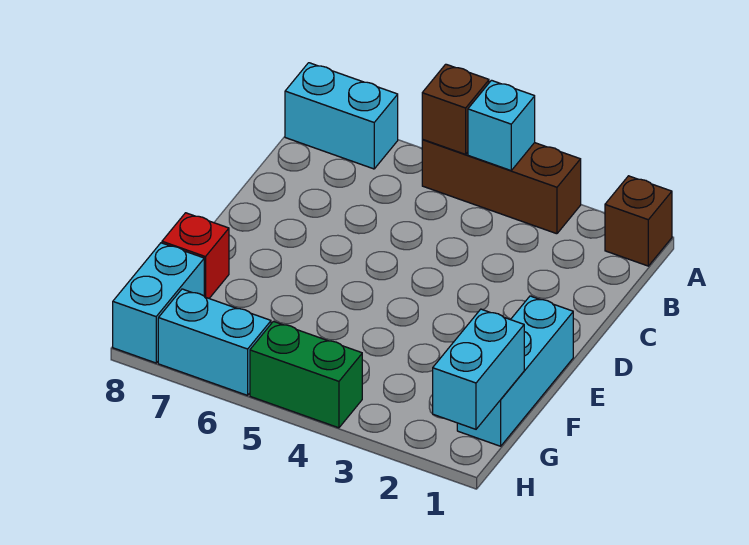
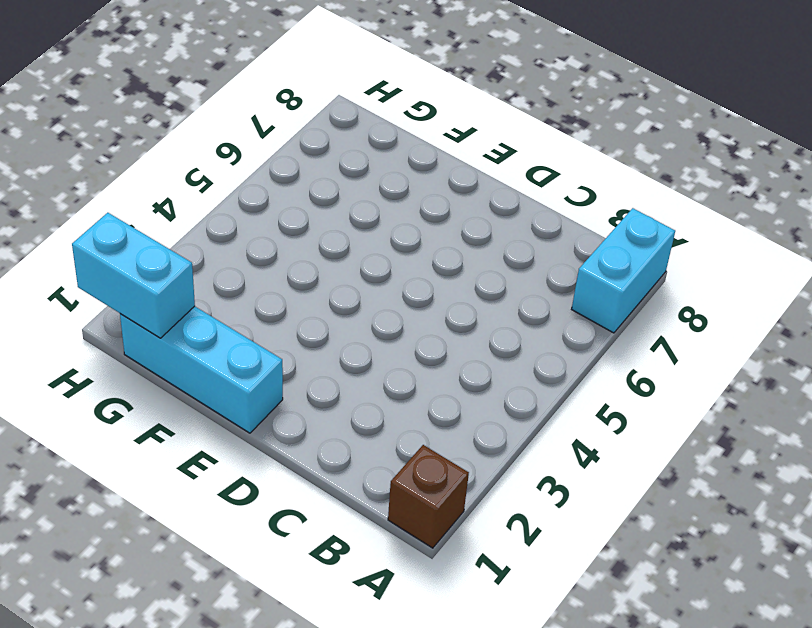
none -> brown 1x3 brick [422,139,581,234]
none -> red 1x1 brick [162,213,229,298]

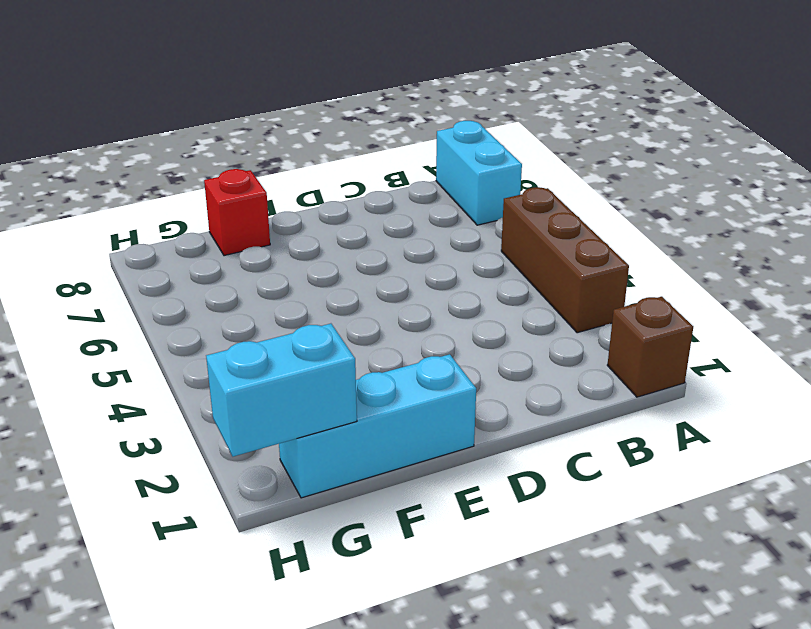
none -> cyan 1x2 brick [113,243,204,363]
none -> green 1x2 brick [250,321,362,428]

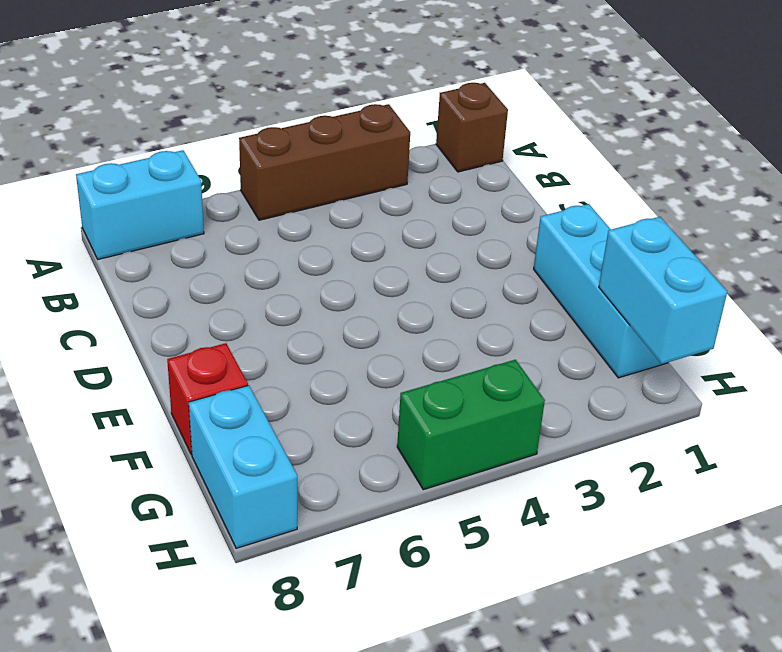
none -> cyan 1x2 brick [158,289,271,395]
none -> cyan 1x1 brick [468,80,535,170]

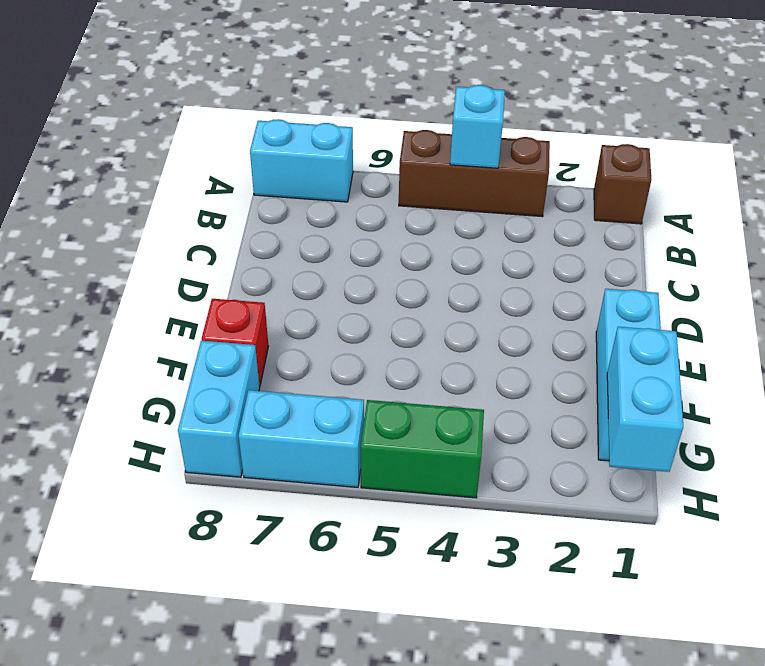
none -> brown 1x1 brick [422,64,489,154]

